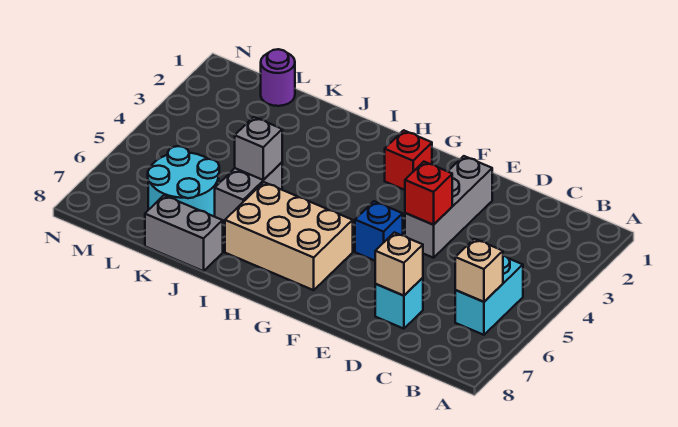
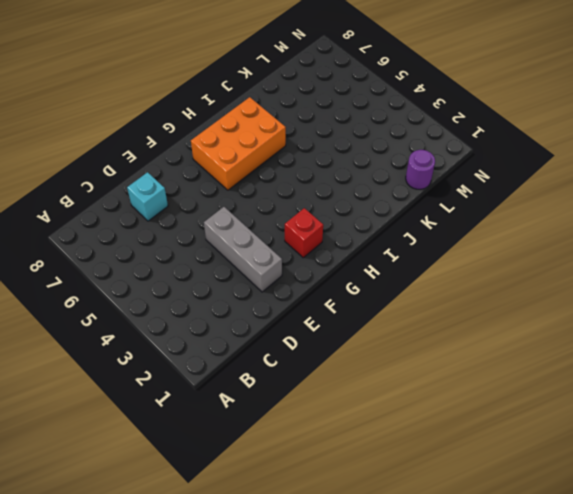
orange 2x3 brick [191,97,286,190] -> tan 2x3 brick [225,182,353,290]
none -> cyan 1x2 brick [455,256,523,335]
none -> blue 1x1 brick [355,201,403,261]
none -> grey 1x2 brick [215,162,282,225]

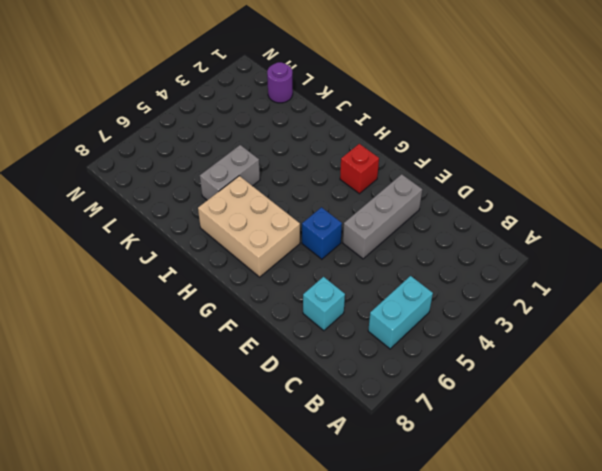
none -> grey 1x2 brick [145,195,223,271]
none -> cyan 2x2 round brick [148,146,219,217]
none -> tan 1x1 brick [455,239,503,302]

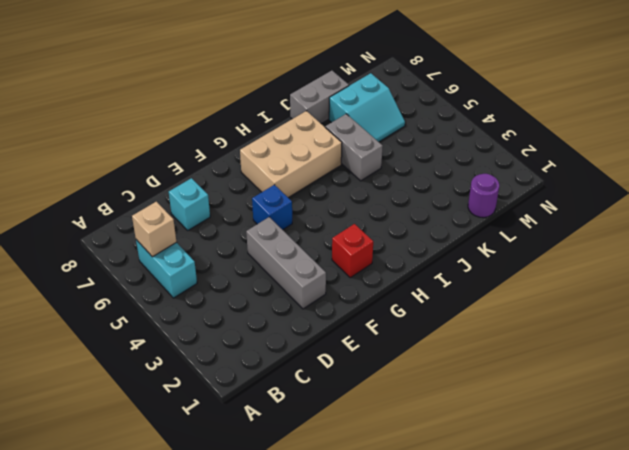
cyan 2x2 slope [329,73,405,142] -> cyan 2x2 round brick [148,146,219,217]
none -> tan 1x1 brick [375,232,423,296]
none -> red 1x1 brick [405,162,452,225]
none -> grey 1x1 brick [235,117,282,180]

